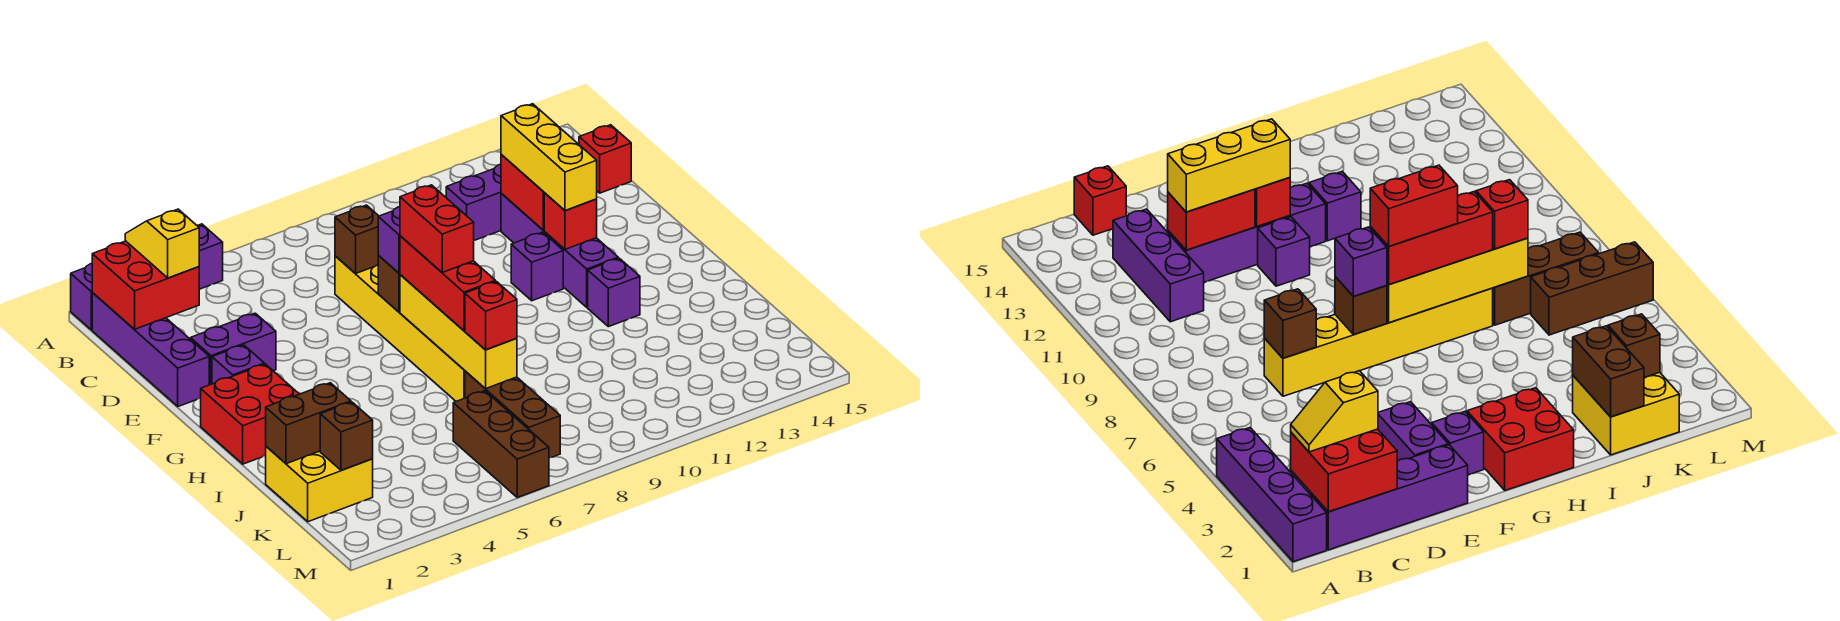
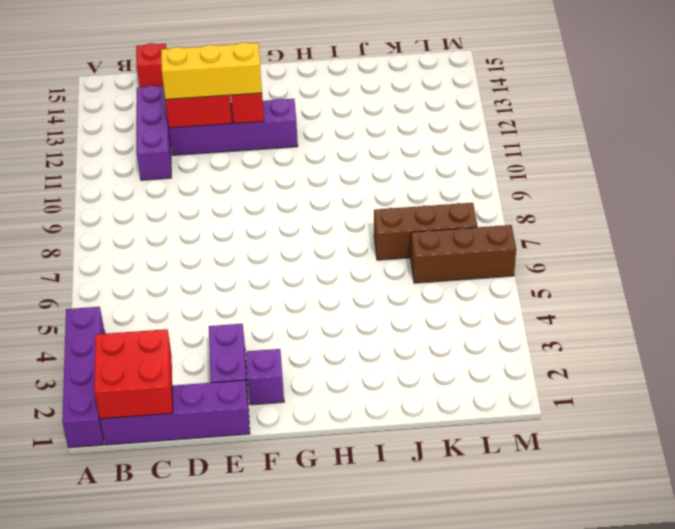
none -> yellow 1x6 brick [335,256,465,401]
none -> purple 1x1 brick [511,232,563,301]
none -> red 2x2 brick [201,364,299,464]

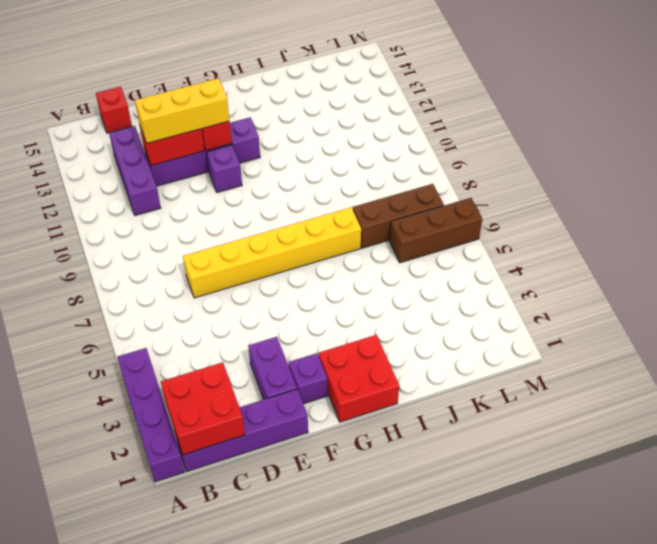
none -> purple 1x1 brick [588,258,640,327]
none -> yellow 2x2 brick [266,446,373,522]
none -> brown 1x1 brick [335,205,379,274]

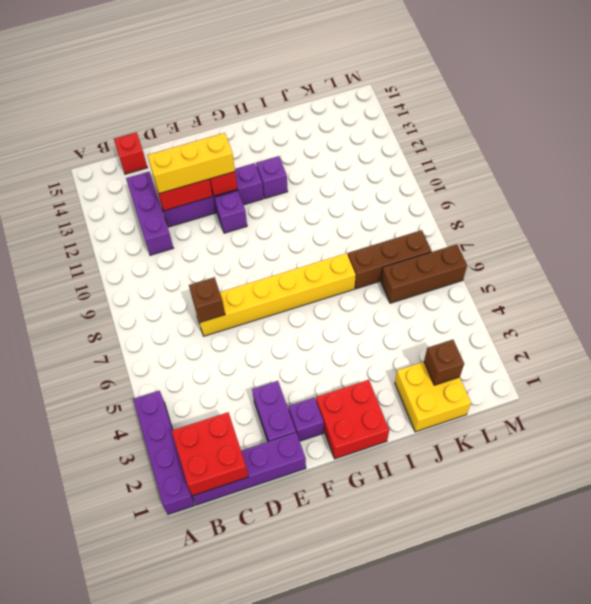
none -> brown 1x1 brick [378,256,400,312]
none -> yellow 1x4 brick [400,275,517,389]
none -> brown 1x2 brick [266,383,351,464]

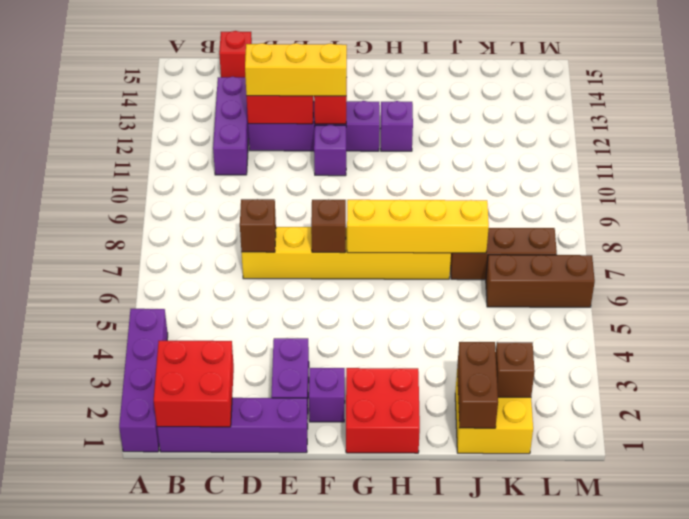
none -> yellow 1x2 slope [125,209,199,278]
none -> purple 1x1 brick [378,207,400,273]
none -> red 1x3 brick [400,236,495,331]

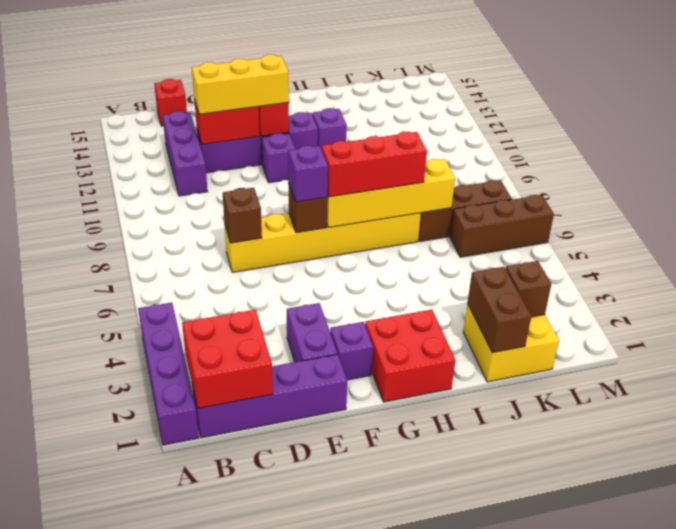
none -> yellow 1x2 slope [125,209,199,278]
none -> red 1x1 brick [465,281,517,350]
none -> red 1x2 brick [400,185,474,272]

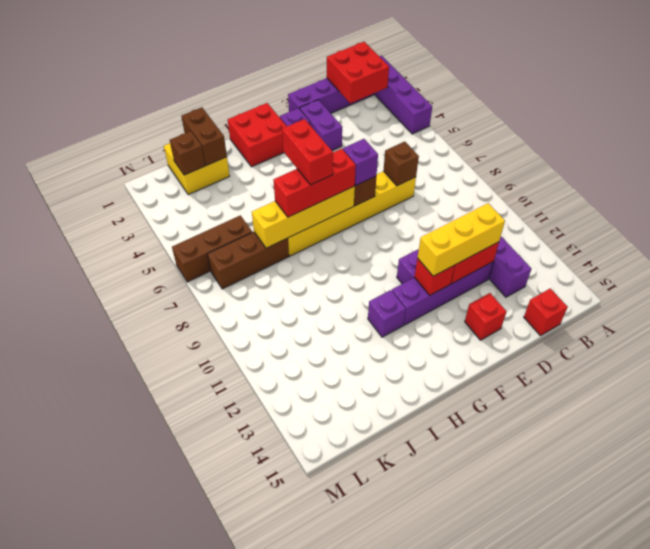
red 1x1 brick [465,293,506,340] -> red 1x1 brick moved to [465,281,517,350]
red 1x2 brick [282,119,333,185] -> red 1x2 brick turned to [400,185,474,272]
none -> yellow 1x2 slope [125,209,199,278]

